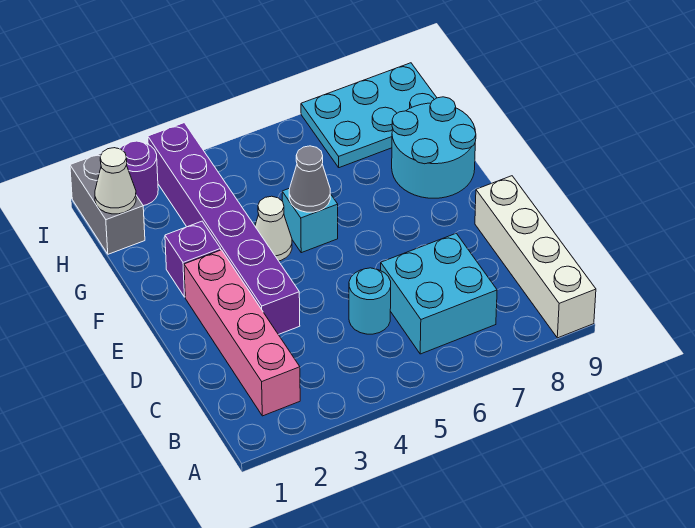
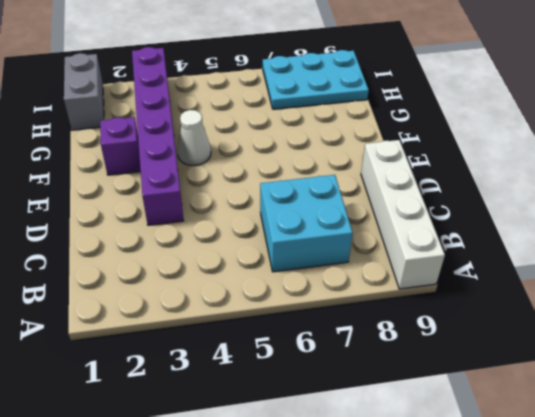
none -> pink 1x4 brick [184,250,300,416]
none -> cyan 1x1 round brick [349,268,391,334]
none -> cyan 1x1 brick [282,188,338,253]

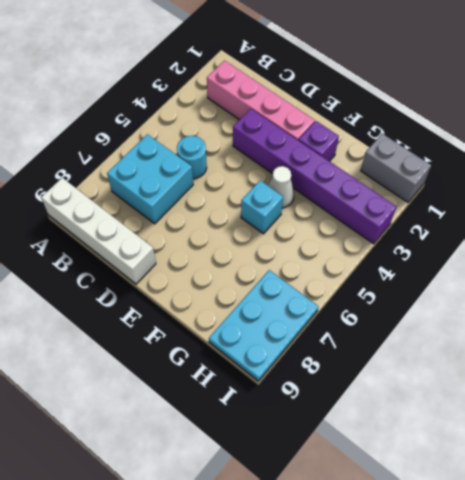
none -> cyan 2x2 round brick [392,97,476,198]
none -> purple 1x1 round brick [120,141,158,206]
none -> grey 1x1 cone [289,146,330,212]

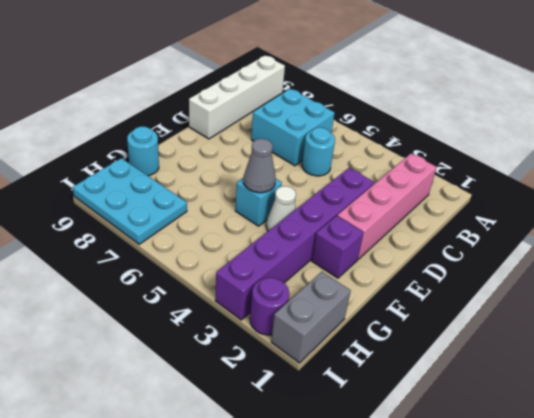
cyan 1x1 round brick [127,127,159,176] -> cyan 2x2 round brick [392,97,476,198]
none -> white 1x1 cone [95,148,136,214]

